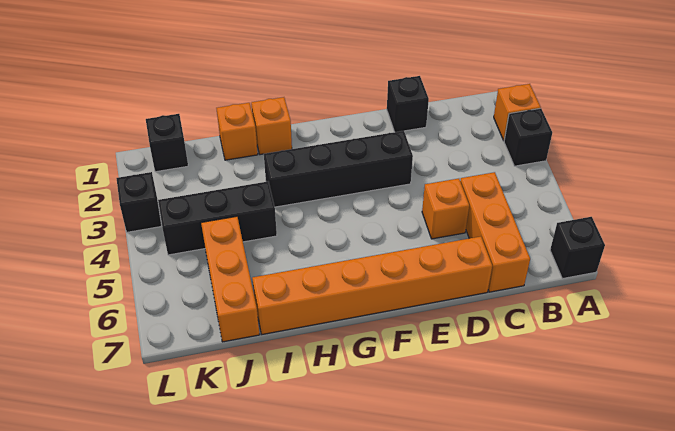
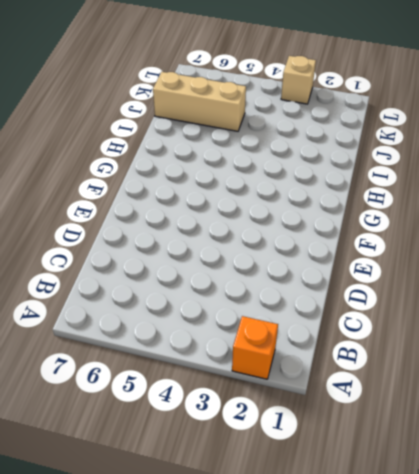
tan 1x3 brick [153,72,246,131] -> orange 1x3 brick [201,216,260,342]
tan 1x1 brick [281,56,316,104] -> black 1x1 brick [116,172,161,232]
none -> black 1x1 brick [504,108,552,166]
none -> black 1x1 brick [550,217,605,279]
none -> orange 1x3 brick [460,172,530,292]

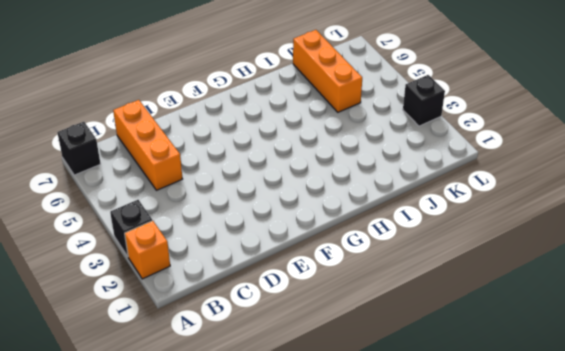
none -> black 1x1 brick [387,76,429,132]
none -> orange 1x1 brick [422,179,469,239]
none -> orange 1x6 brick [252,236,492,334]

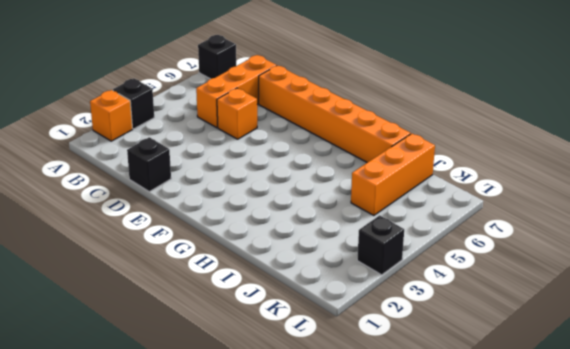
none -> black 1x4 brick [264,131,413,207]
none -> orange 1x1 brick [251,97,292,155]
none -> orange 1x1 brick [216,103,258,160]

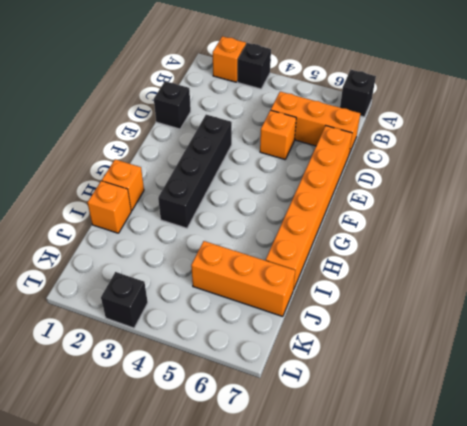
none -> black 1x3 brick [158,182,277,255]
none -> black 1x1 brick [146,114,188,172]

